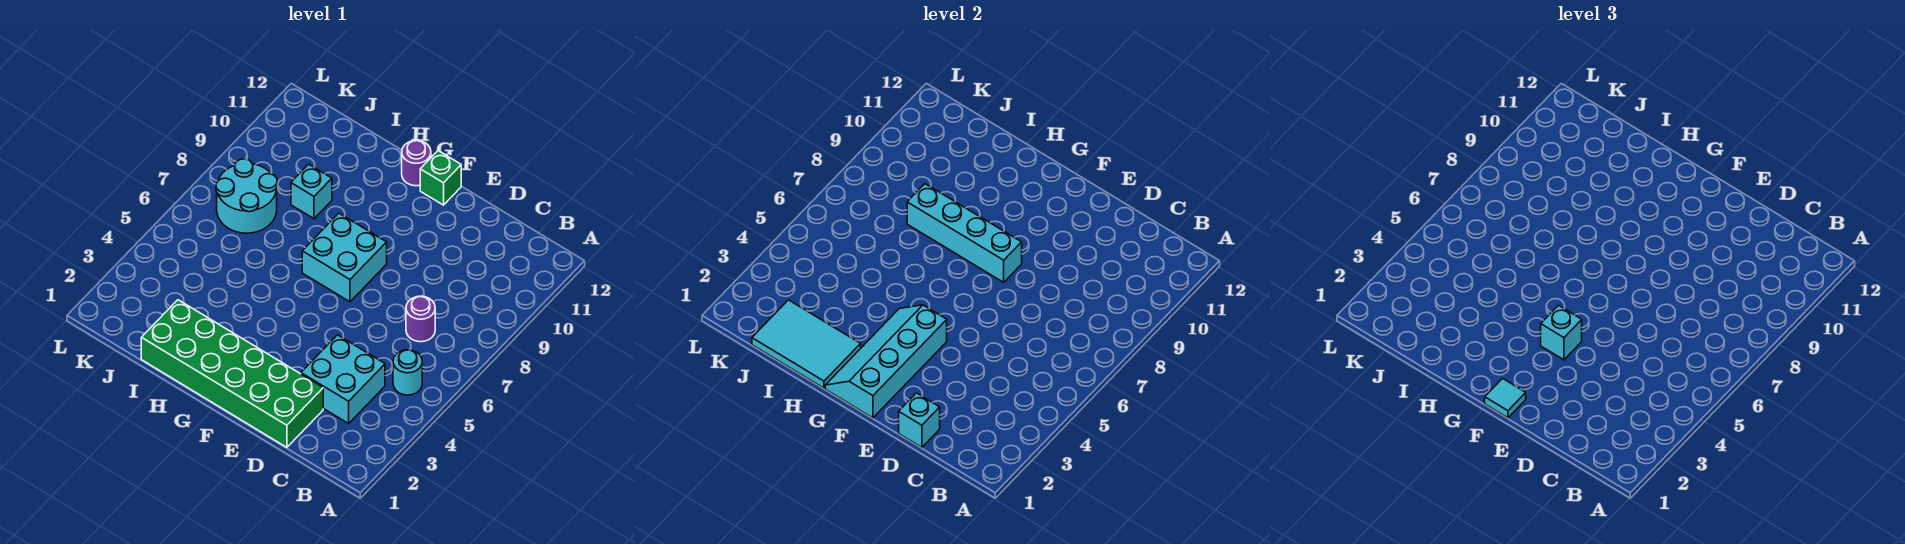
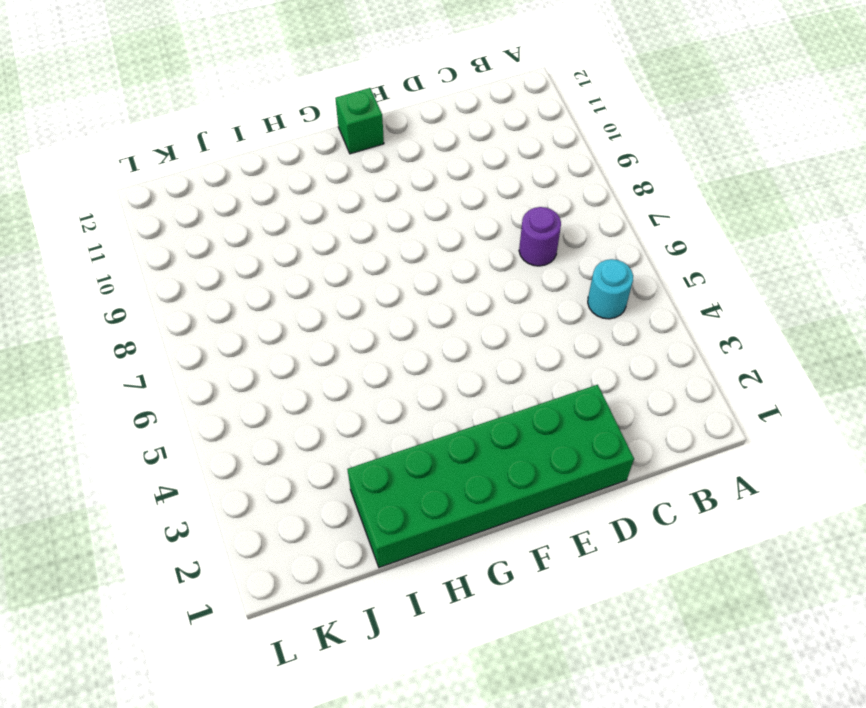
none -> cyan 2x2 brick [301,335,385,423]
none -> cyan 2x2 brick [302,213,387,302]
none -> purple 1x1 round brick [402,140,431,186]

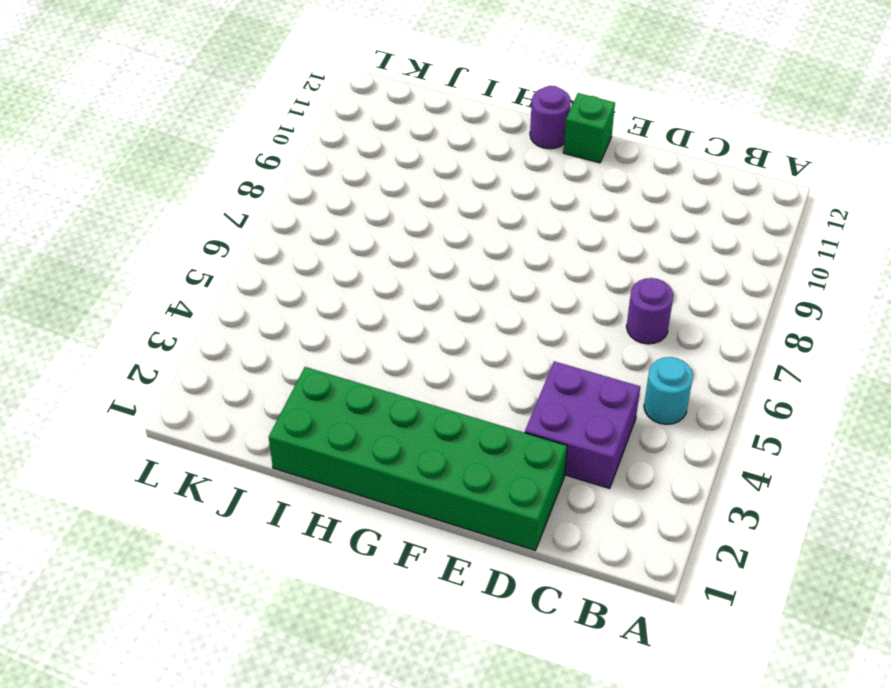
purple 2x2 brick [525,361,640,489] -> cyan 2x2 brick [301,335,385,423]
none -> cyan 2x2 brick [302,213,387,302]
none -> cyan 1x1 brick [291,164,332,219]
none -> cyan 2x2 round brick [216,159,277,233]

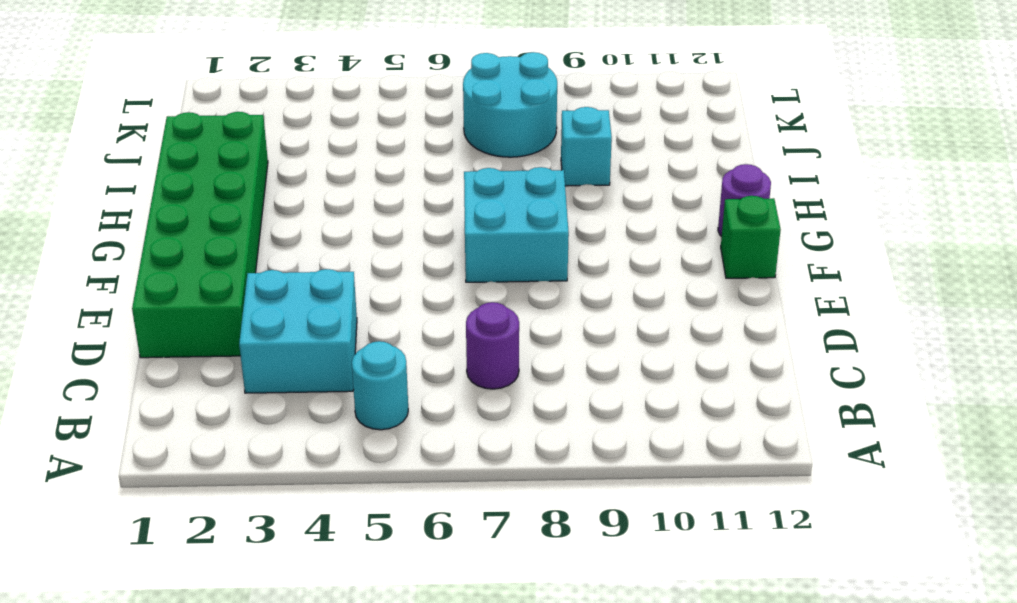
none -> cyan 1x1 brick [899,393,940,447]
none -> cyan 2x4 slope [825,305,947,418]
none -> cyan 1x4 brick [907,184,1022,282]

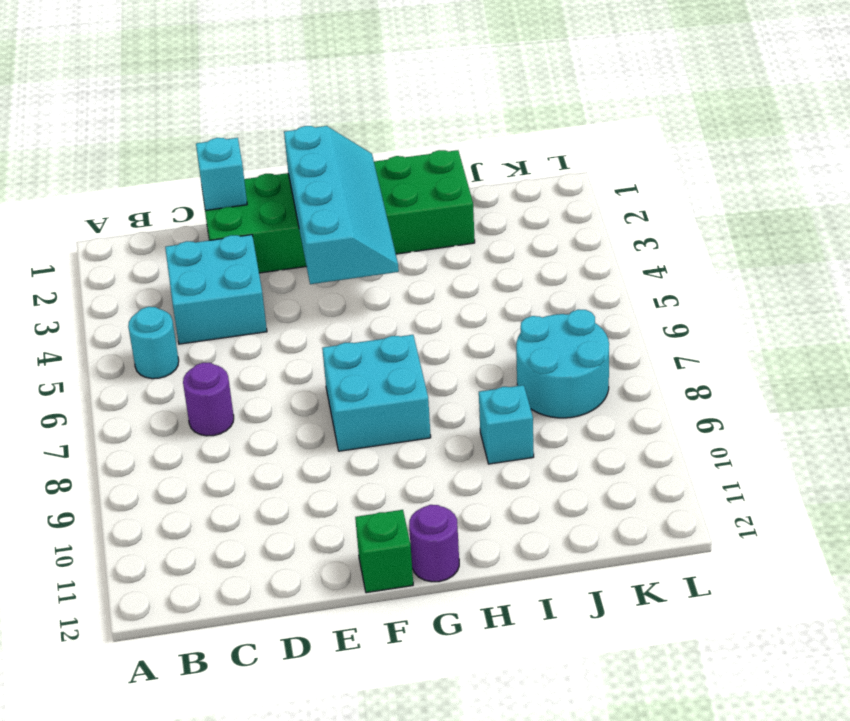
none -> cyan 1x4 brick [907,184,1022,282]
none -> cyan 2x3 tile [752,300,861,388]
none -> cyan 1x1 tile [1485,379,1526,418]

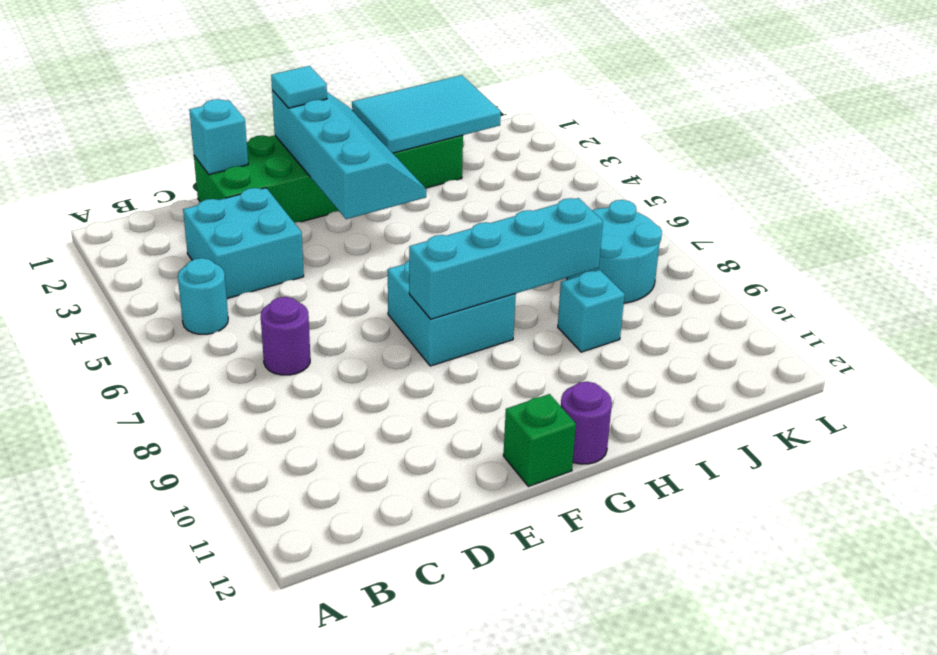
none -> cyan 1x1 brick [1541,305,1582,360]

